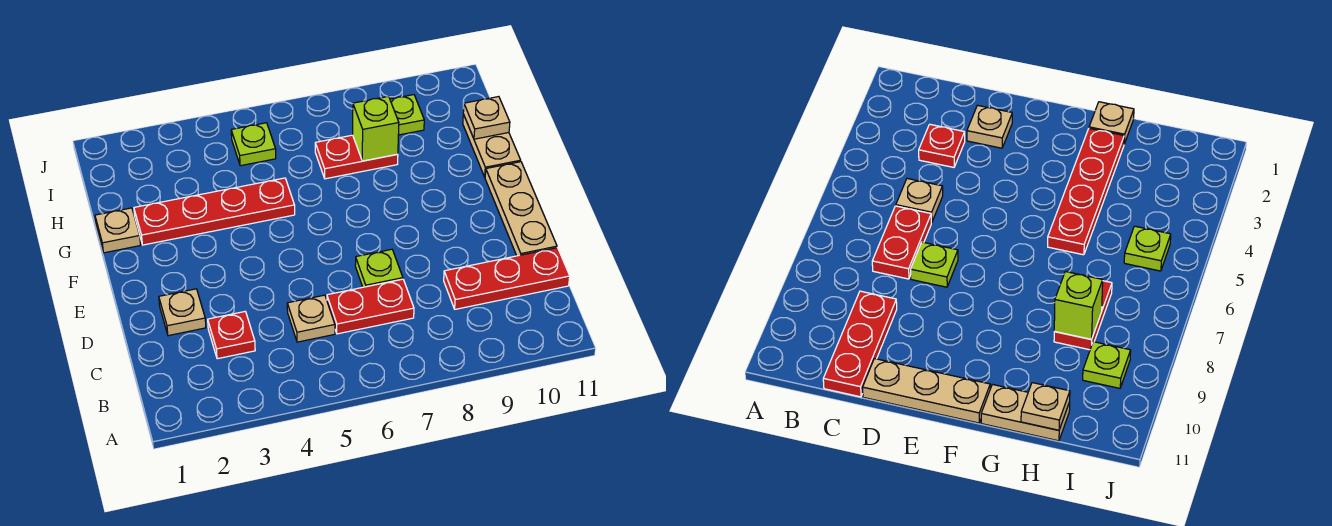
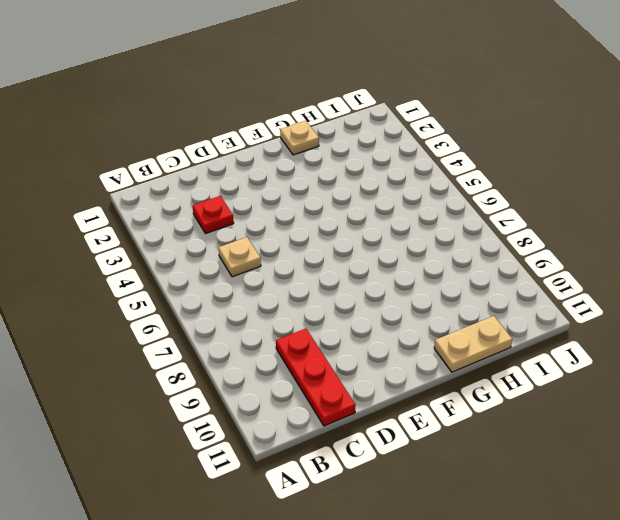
none -> red 1x2 plate [327,279,414,334]
none -> tan 1x1 plate [159,289,206,336]
none -> lime 1x1 plate [355,249,403,287]

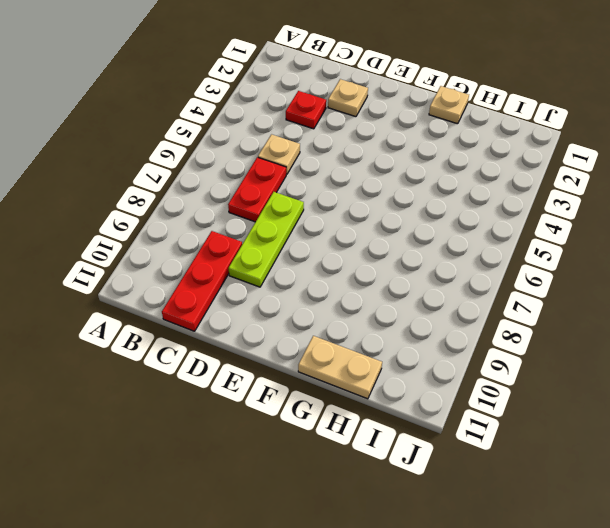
lime 1x3 plate [229,192,304,287] -> lime 1x1 plate [355,249,403,287]
none -> tan 1x3 plate [485,162,557,256]
none -> red 1x4 plate [134,178,295,245]
none -> red 1x2 plate [315,135,398,179]

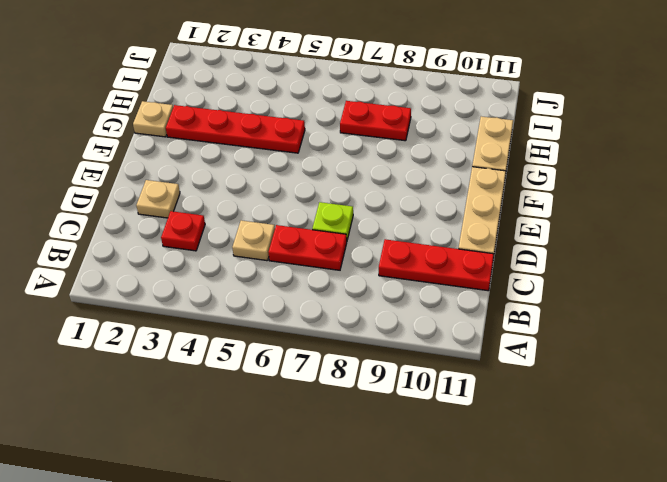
none -> lime 1x1 plate [231,123,276,166]
none -> lime 1x1 plate [390,95,424,135]
none -> lime 1x1 brick [353,96,399,161]

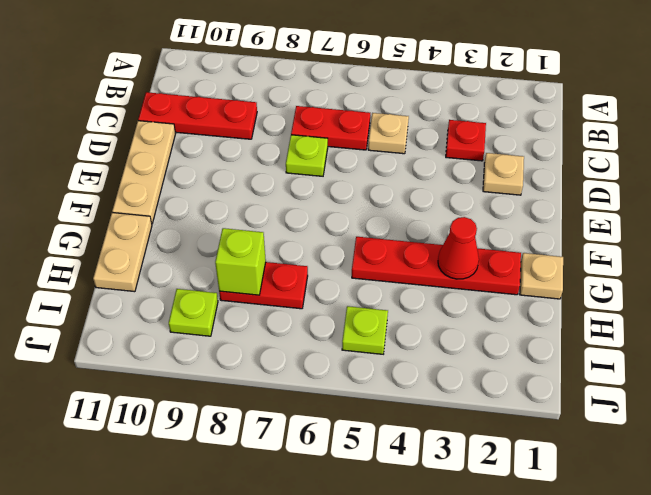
red 1x1 cone [438,217,479,279] -> none
none -> tan 1x1 plate [463,97,510,139]

